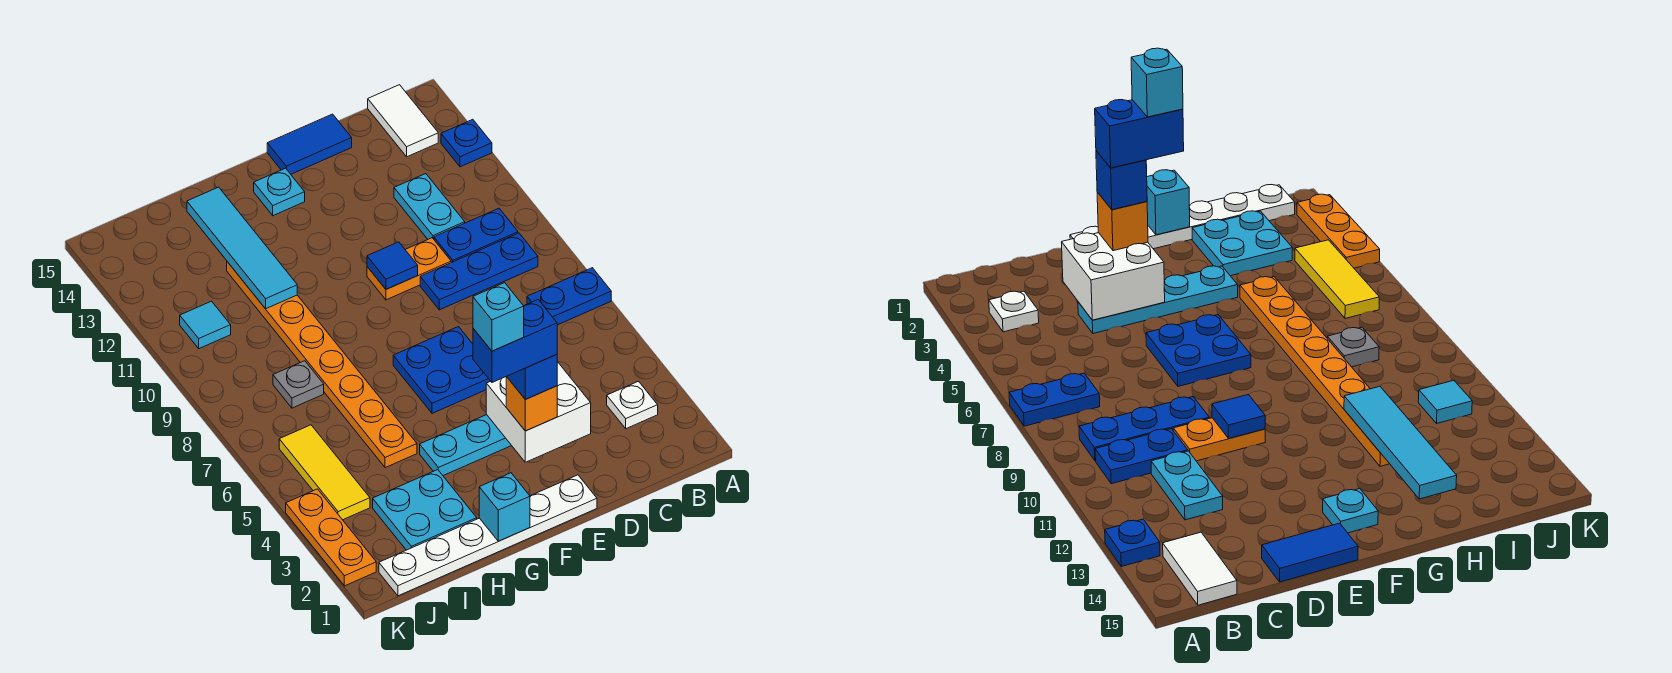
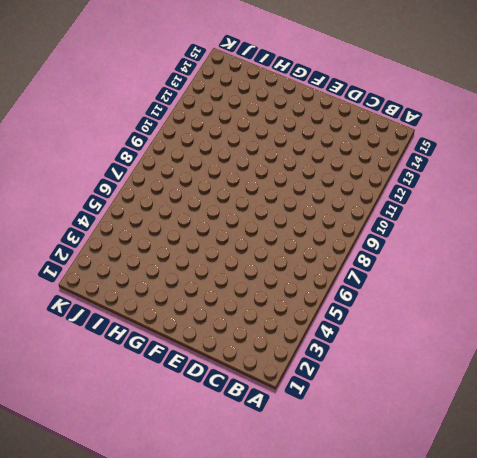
none -> blue 1x2 plate [527,268,611,325]
none -> blue 1x1 plate [441,119,492,167]
none -> white 1x1 plate [607,381,658,429]

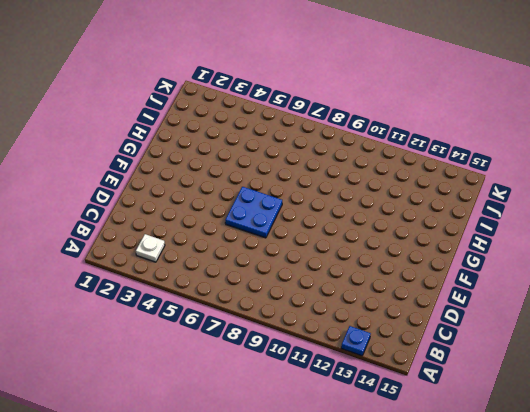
none -> blue 1x2 plate [527,268,611,325]
none -> blue 1x3 plate [420,233,538,310]
none -> blue 1x2 plate [434,208,518,262]

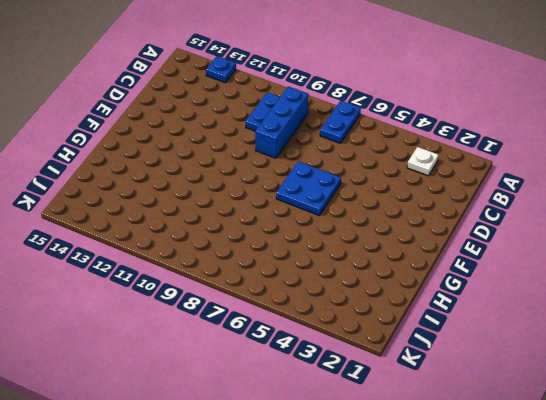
blue 1x3 brick [255,86,308,158] -> blue 1x3 plate [420,233,538,310]
none -> white 1x2 tile [368,85,438,157]
none -> cyan 1x2 plate [394,174,465,239]
none -> cyan 1x4 plate [420,415,512,476]

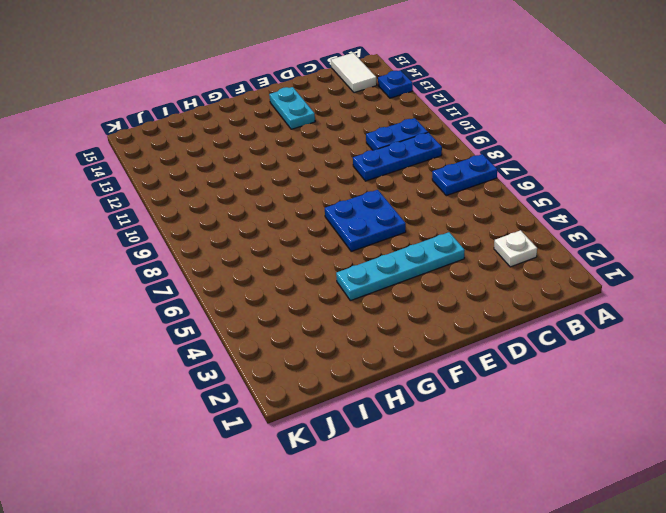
cyan 1x2 plate [269,87,315,129] -> cyan 1x2 plate moved to [394,174,465,239]
none -> orange 1x2 plate [367,238,451,300]
none -> blue 1x2 tile [267,114,352,174]
none -> white 1x6 plate [379,475,597,596]

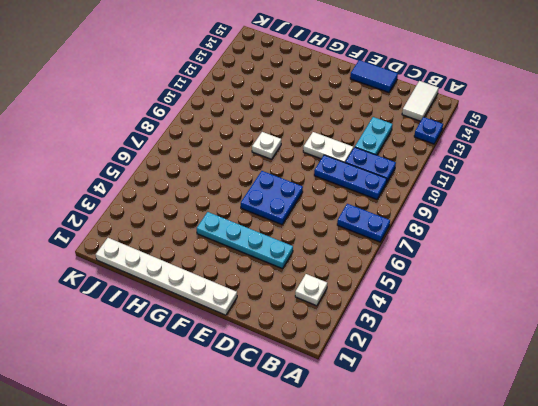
white 1x2 plate [303,132,353,163] -> orange 1x2 plate [367,238,451,300]
white 1x1 plate [252,132,281,159] -> none
none -> cyan 1x1 plate [254,168,305,216]
none -> cyan 2x2 plate [373,470,477,550]
none -> orange 1x8 plate [227,262,417,468]

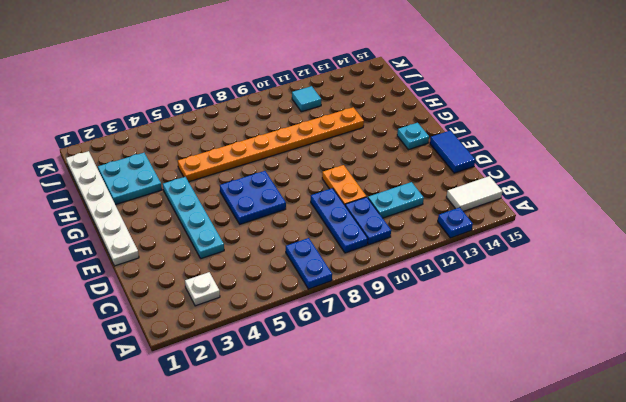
none -> grey 1x1 plate [273,361,324,408]
none -> yellow 1x3 tile [279,425,370,520]
none -> orange 1x3 plate [286,489,376,586]

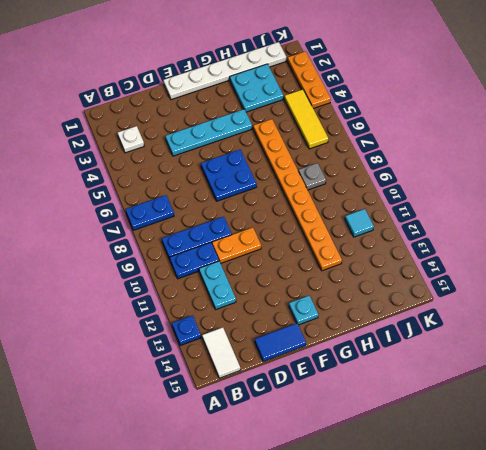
none -> white 2x2 brick [486,362,591,462]
none -> blue 1x1 tile [367,242,418,289]
none -> cyan 1x1 brick [479,473,530,541]

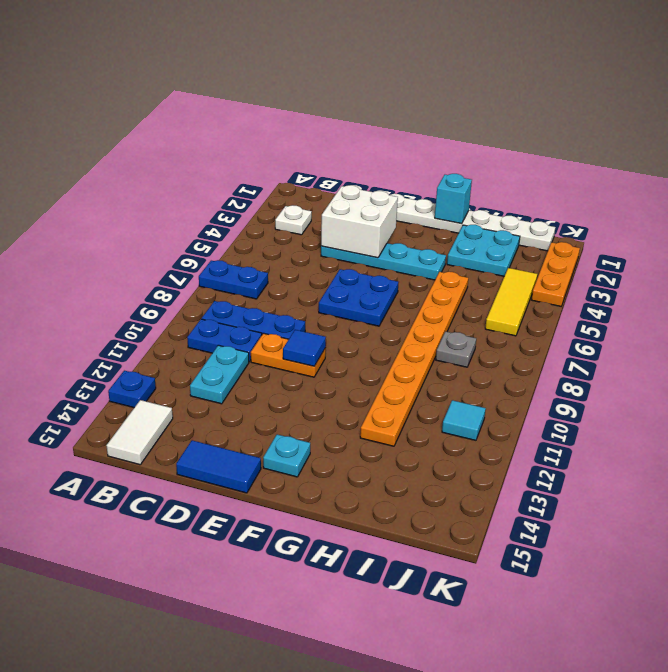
none -> cyan 1x4 tile [187,187,297,309]
none -> orange 1x1 brick [506,377,557,431]
none -> blue 1x1 brick [507,355,557,399]

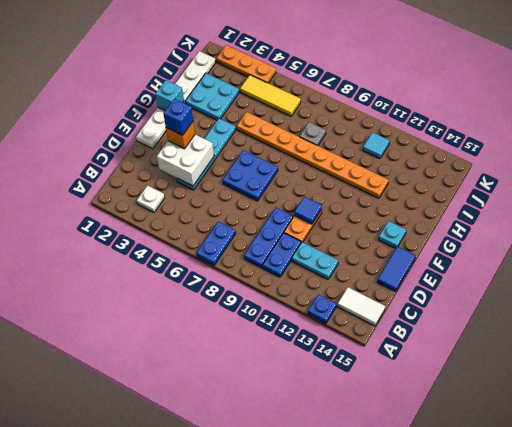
none -> cyan 1x4 tile [187,187,297,309]
none -> blue 1x2 brick [473,300,557,382]
none -> cyan 1x1 brick [473,283,524,351]

